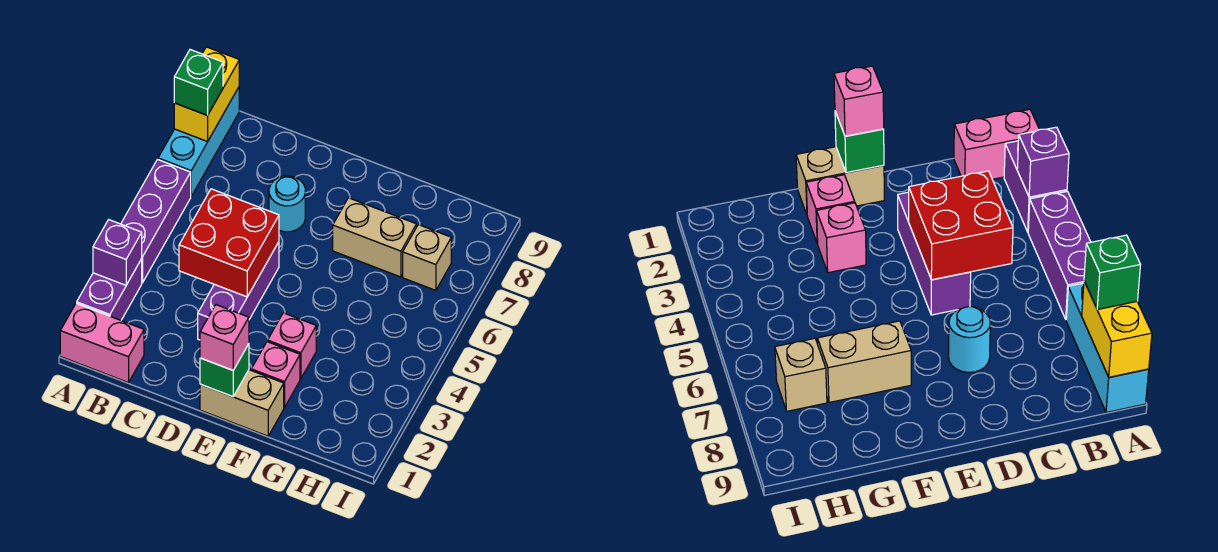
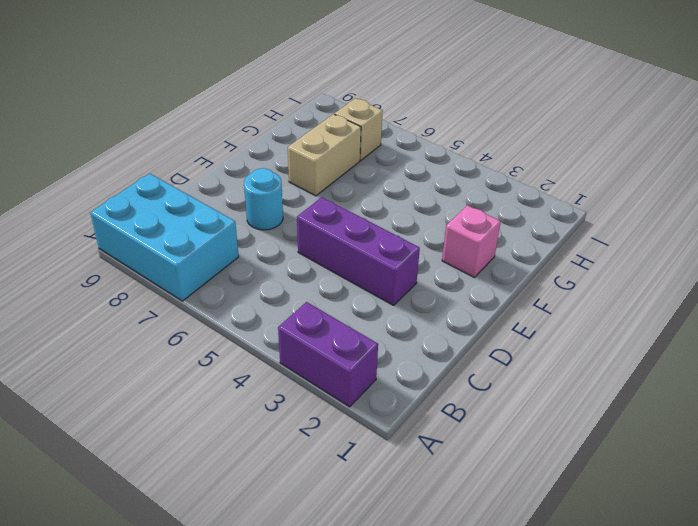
cyan 2x3 brick [90,173,239,301] -> cyan 1x3 brick [158,87,239,196]
none -> pink 1x2 brick [60,303,144,383]
none -> purple 1x3 brick [121,160,191,283]
none -> tan 1x2 brick [200,370,284,436]

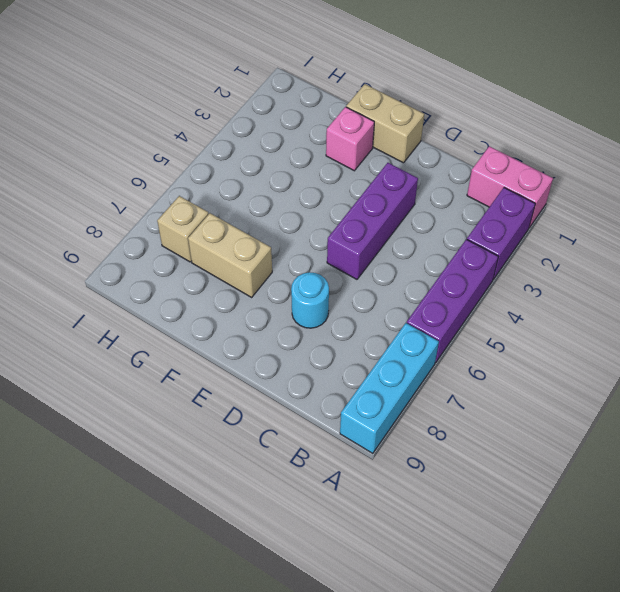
none -> pink 1x1 brick [268,313,316,379]
none -> purple 1x1 brick [93,220,142,285]
none -> yellow 1x2 brick [174,47,239,142]

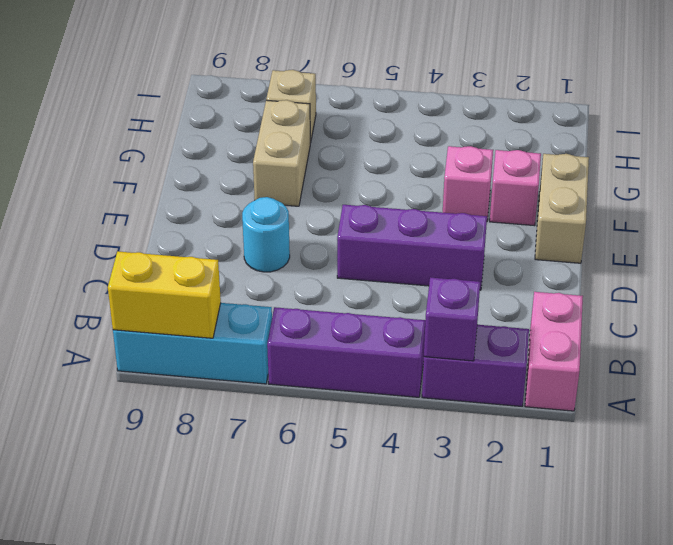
none -> red 2x2 brick [179,189,279,297]
none -> green 1x1 brick [200,344,249,397]
none -> green 1x1 brick [174,50,223,115]

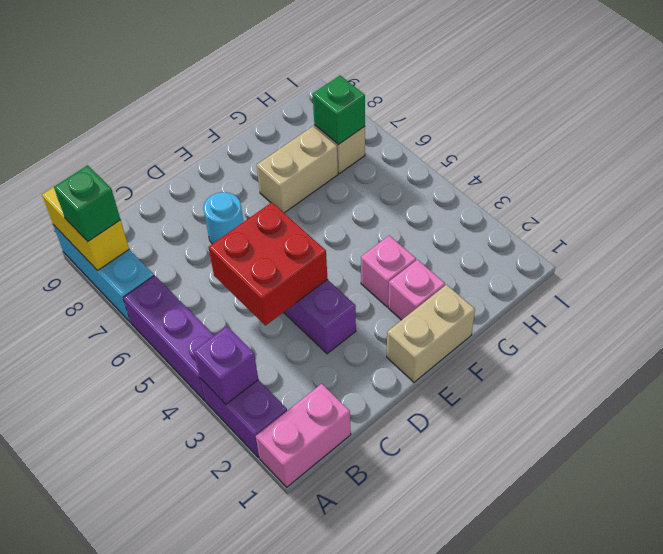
green 1x1 brick [313,76,365,145] -> green 1x1 brick moved to [200,344,249,397]
none -> pink 1x1 brick [200,305,249,370]

